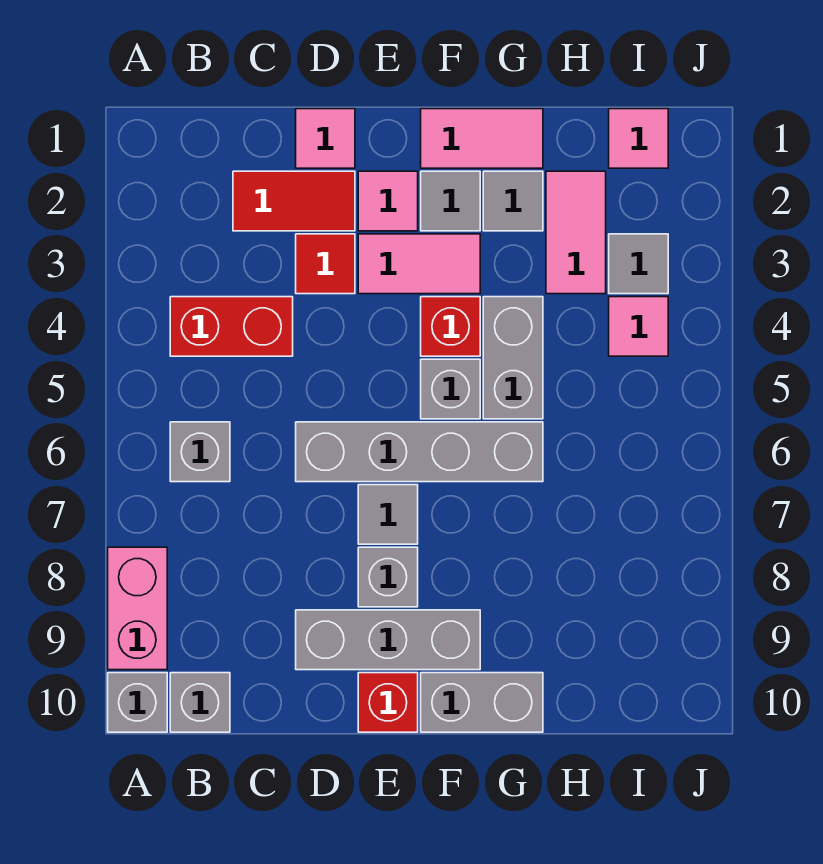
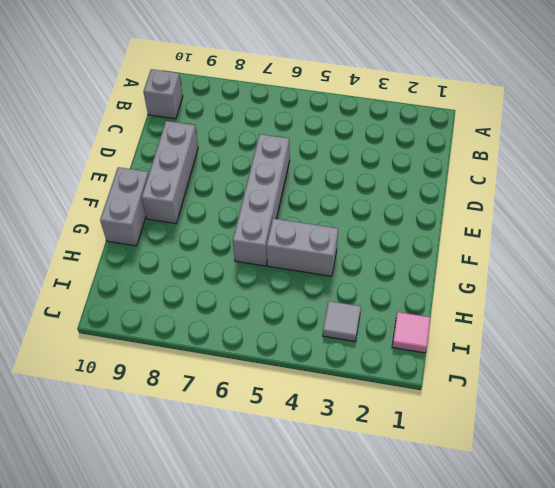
none -> pink 1x2 brick [108,547,167,670]
none -> grey 1x1 brick [108,673,167,732]
none -> red 1x2 brick [170,297,293,356]

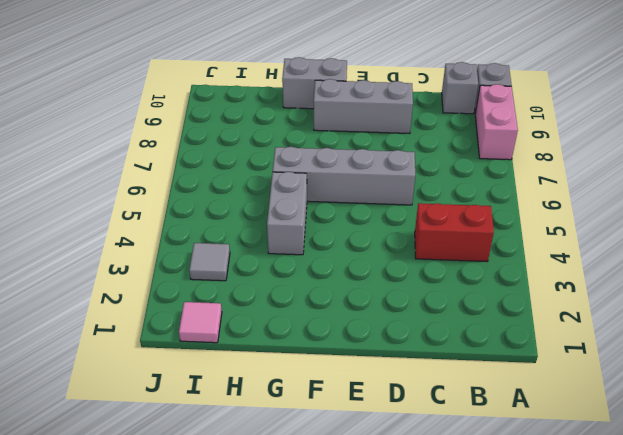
none -> grey 1x1 brick [170,422,230,482]
none -> red 1x2 tile [233,171,355,231]
none -> pink 1x1 tile [296,109,355,168]

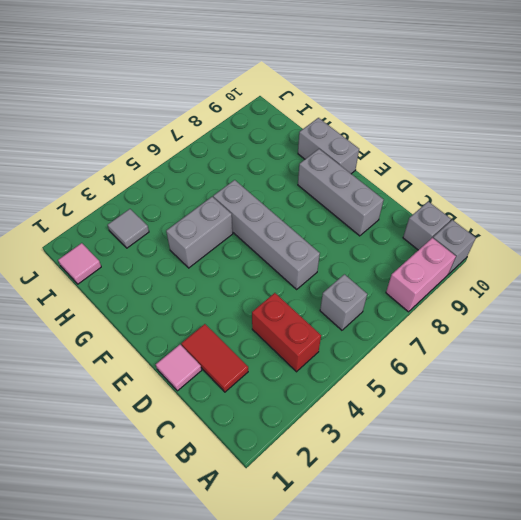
none -> red 1x1 tile [296,234,355,294]
none -> pink 1x1 tile [358,171,418,231]
none -> pink 1x2 tile [358,234,480,294]

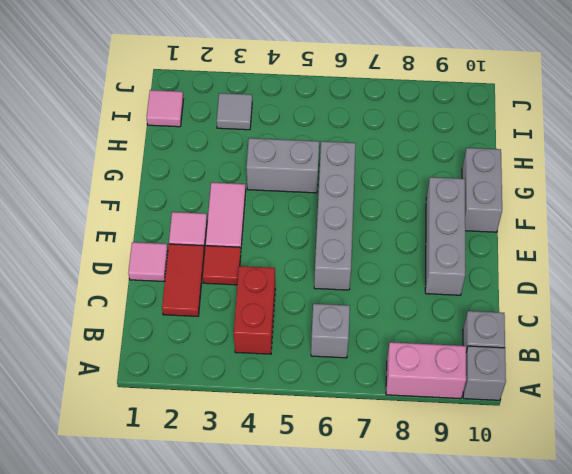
none -> grey 1x1 tile [358,485,418,544]
none -> grey 1x1 brick [358,547,418,607]
none -> red 1x1 brick [358,673,418,732]

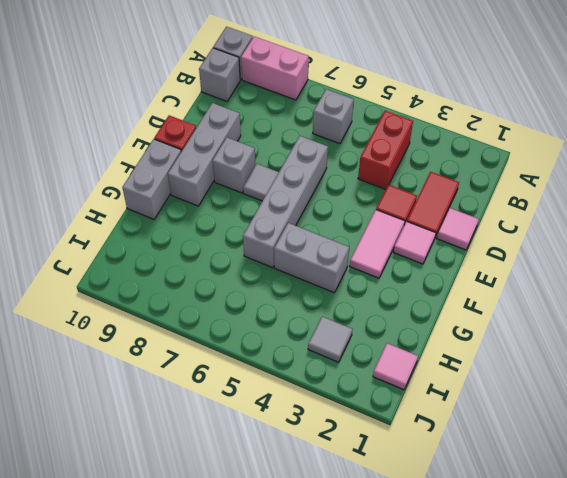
none -> pink 1x2 tile [421,109,543,168]
none -> grey 1x1 tile [421,171,480,231]
none -> red 1x1 brick [421,297,480,356]

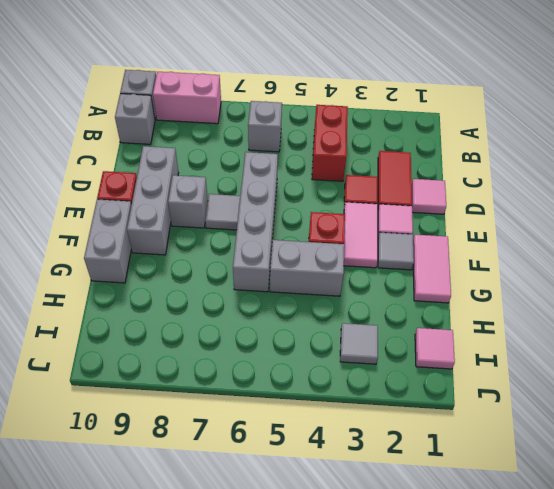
none -> grey 1x1 brick [421,359,480,419]
none -> grey 1x1 tile [483,171,543,231]
none -> pink 1x2 tile [546,171,606,294]

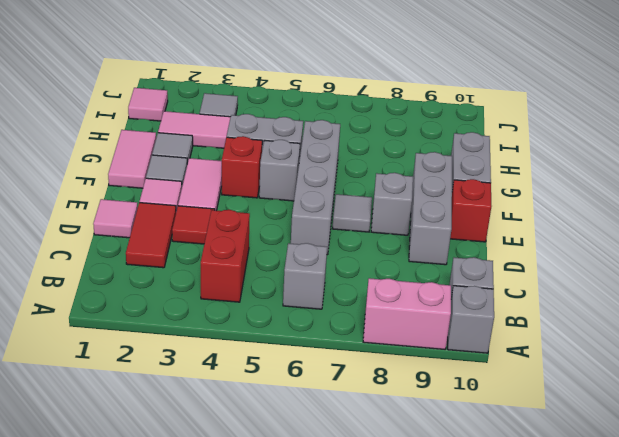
none -> pink 1x1 tile [609,297,668,356]

